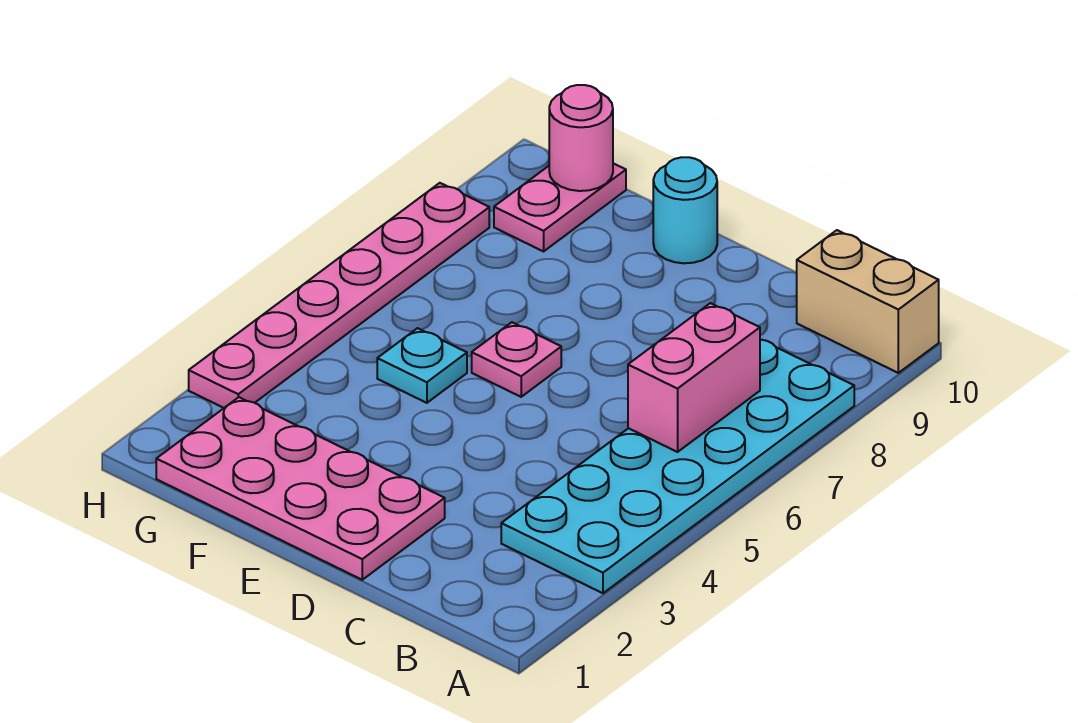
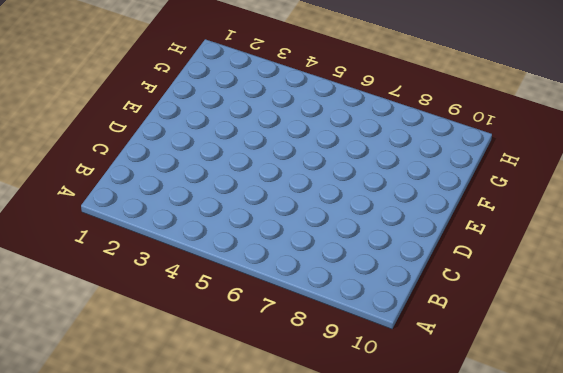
none -> cyan 2x6 plate [501,339,854,593]
none -> tan 1x2 brick [797,230,939,373]

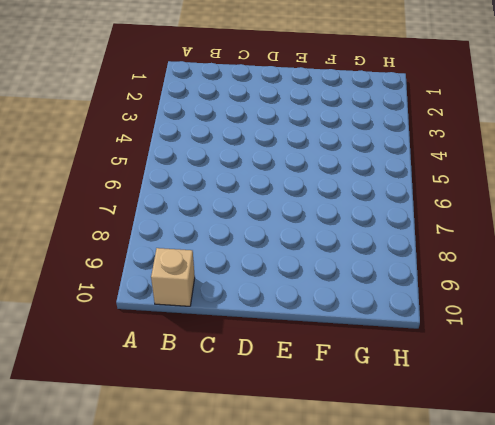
tan 1x1 brick [151,248,195,306] -> tan 1x2 brick [797,230,939,373]
none -> cyan 2x6 plate [501,339,854,593]
none -> pink 2x4 plate [156,397,445,580]

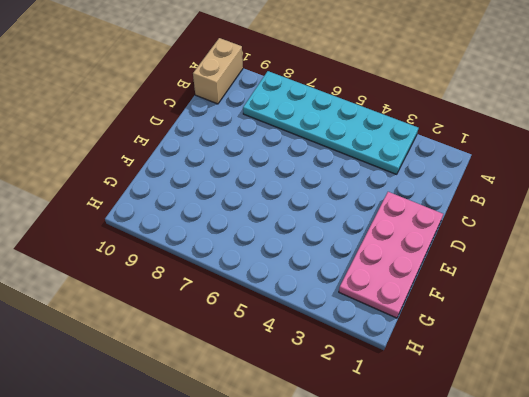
none -> pink 1x1 plate [472,322,561,397]
none -> cyan 1x1 round brick [653,157,717,263]

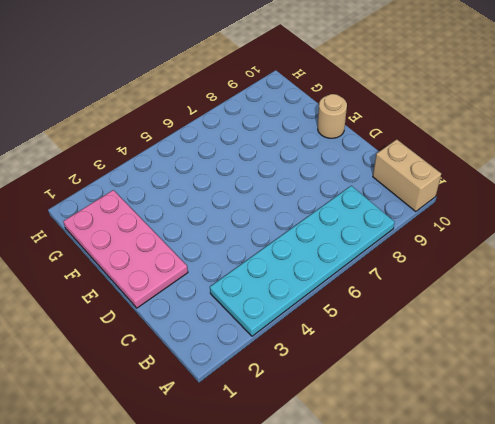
tan 1x1 round brick [318,94,347,138] -> cyan 1x1 round brick [653,157,717,263]
none -> pink 1x1 plate [472,322,561,397]
none -> cyan 1x1 plate [377,328,467,403]

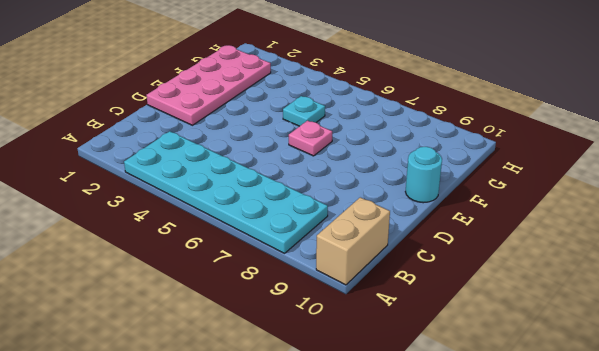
none -> pink 1x2 plate [494,163,626,251]
none -> pink 1x6 plate [189,183,489,408]

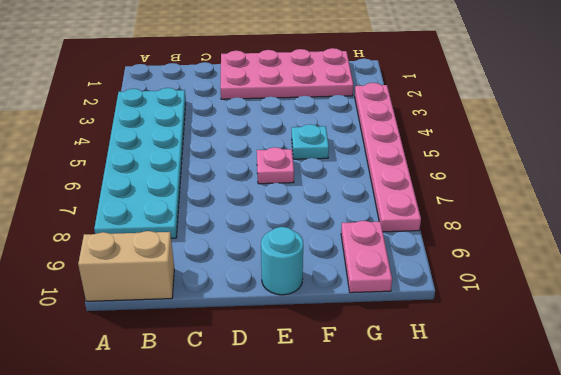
none -> pink 1x2 brick [628,303,760,452]
none -> pink 1x1 round brick [549,85,613,191]

